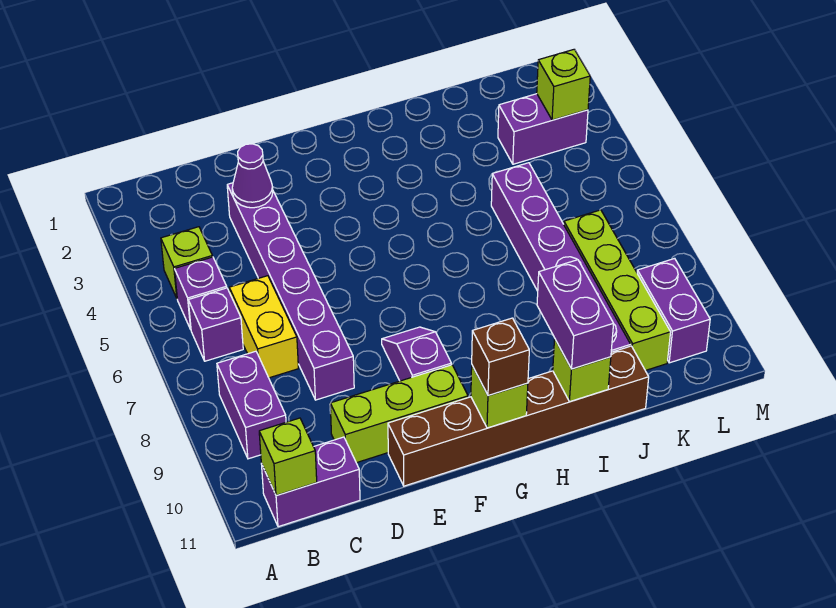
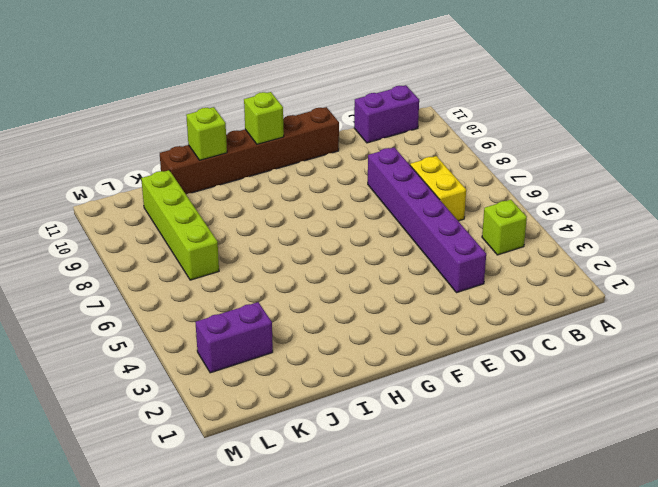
none -> purple 1x1 brick [175,257,227,329]
none -> purple 1x1 brick [188,288,243,361]
none -> purple 1x2 brick [217,351,286,459]

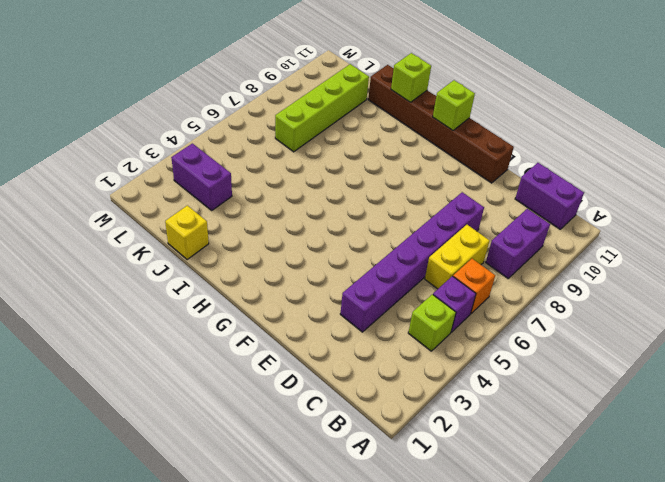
orange 1x1 brick [453,259,495,314] -> purple 1x1 brick [188,288,243,361]
yellow 1x1 brick [165,205,209,260] -> none
none -> lime 1x3 brick [330,365,468,463]
none -> purple 1x2 slope [382,327,451,381]
none -> purple 1x6 brick [491,163,631,352]

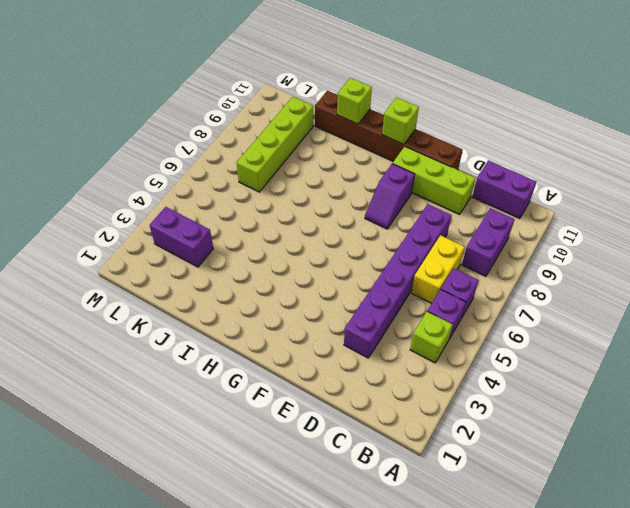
none -> purple 1x6 brick [491,163,631,352]
none -> purple 1x2 brick [637,258,710,363]
none -> lime 1x1 brick [259,418,317,496]

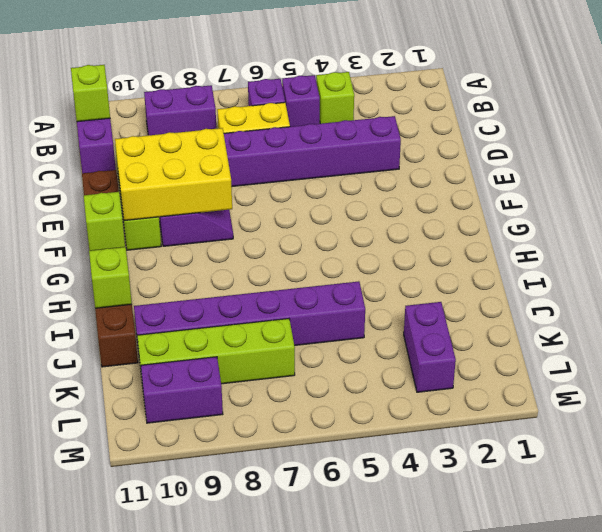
yellow 2x3 brick [115,128,232,221] -> none
none -> purple 1x1 cone [232,144,273,208]
none -> lime 1x1 brick [537,49,590,120]
none -> brown 1x1 brick [472,318,529,396]

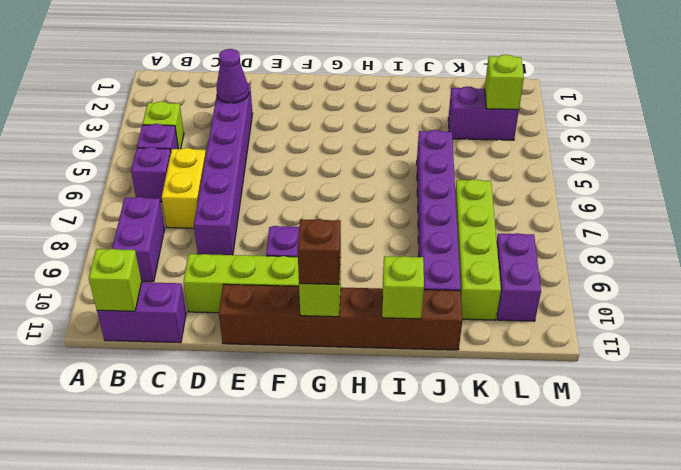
none -> purple 1x2 brick [537,260,614,369]

